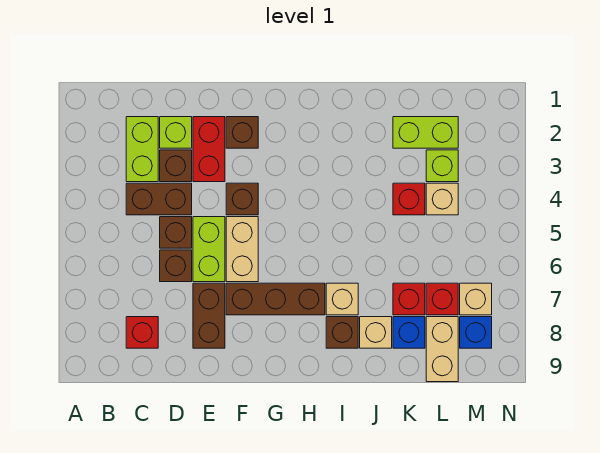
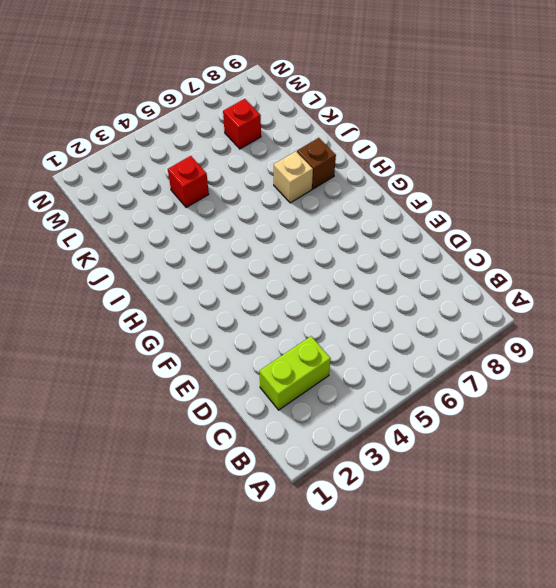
none -> brown 1x2 brick [126,183,192,215]
none -> red 1x1 brick [126,317,158,348]
none -> lime 1x1 brick [160,117,192,148]

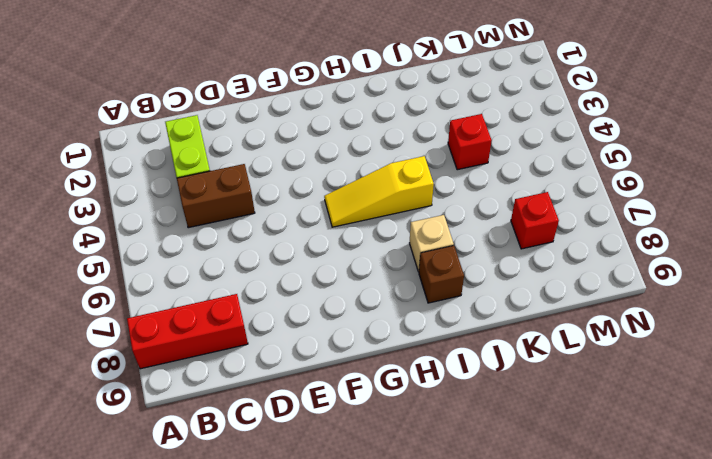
red 1x3 brick [127,294,248,369] -> red 1x1 brick [126,317,158,348]
yellow 1x3 slope [324,156,434,227] -> none
none -> lime 1x1 brick [160,117,192,148]
none -> brown 1x1 brick [160,150,192,182]
none -> brown 1x1 brick [160,217,192,248]

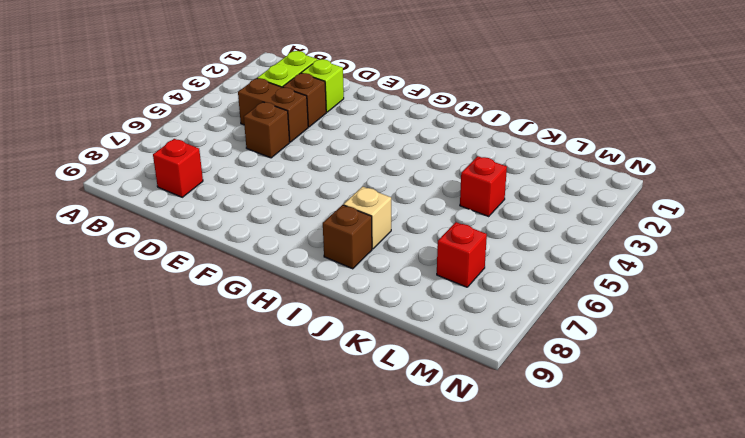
none -> brown 1x1 brick [160,250,192,282]
none -> red 1x2 brick [193,117,225,182]
none -> lime 1x2 brick [193,217,225,282]

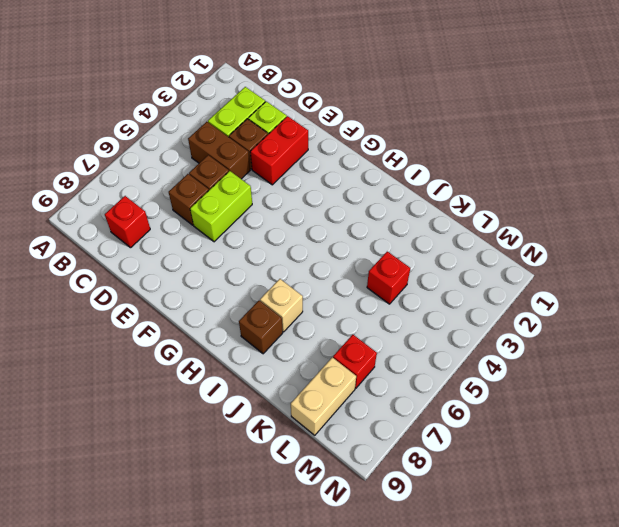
none -> brown 1x2 brick [193,283,225,348]
none -> brown 1x1 brick [226,117,258,148]
none -> brown 1x1 brick [226,183,258,215]

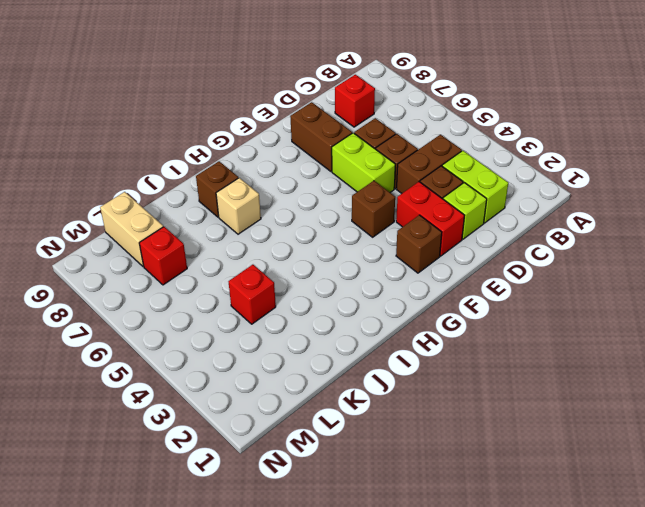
none -> tan 1x2 brick [226,217,258,282]
none -> brown 1x3 brick [226,283,325,315]
none -> tan 1x1 brick [360,317,392,348]

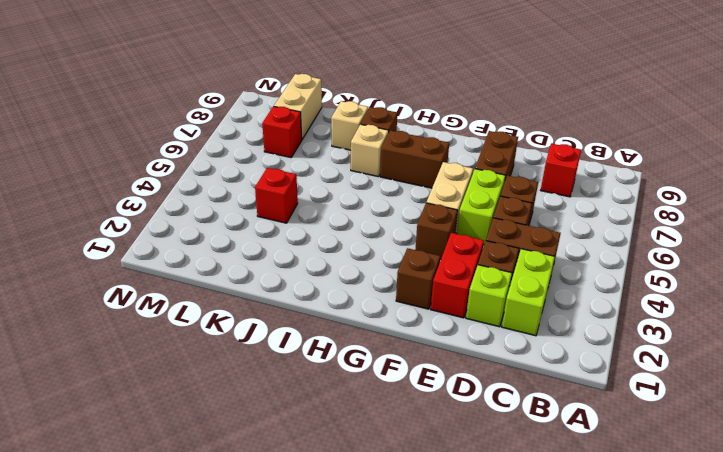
brown 1x2 brick [380,130,449,188] -> brown 1x3 brick [226,283,325,315]
none -> lime 1x2 brick [393,117,458,148]
none -> red 1x1 brick [393,283,425,315]
none -> blue 1x1 brick [393,317,425,348]

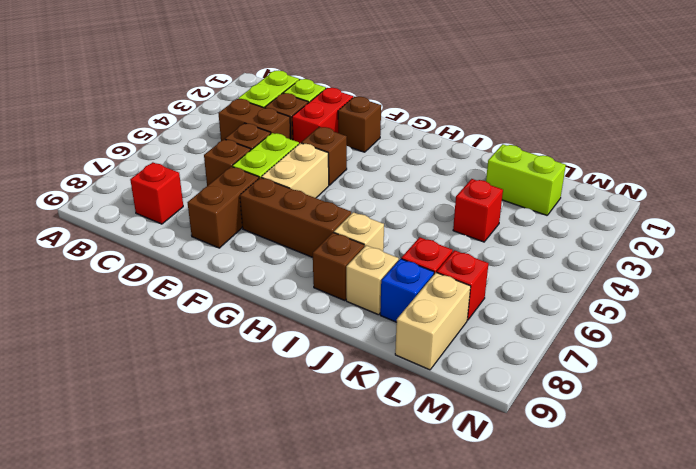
none -> lime 1x1 brick [426,150,458,182]
none -> tan 1x1 brick [426,183,458,215]
none -> tan 1x1 brick [460,283,492,315]

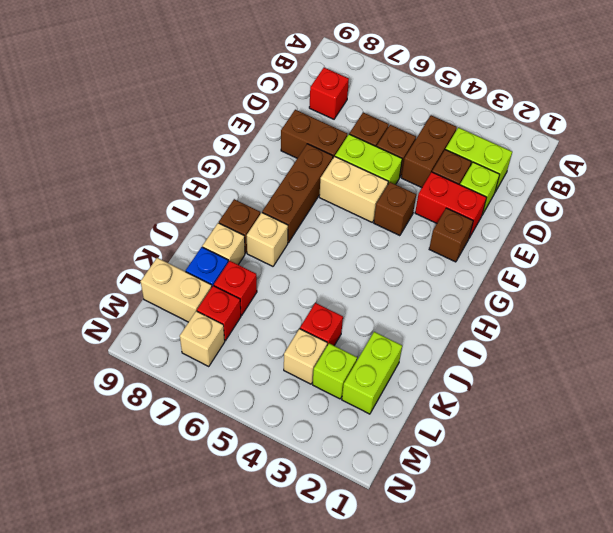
none -> blue 1x1 brick [460,317,492,348]

